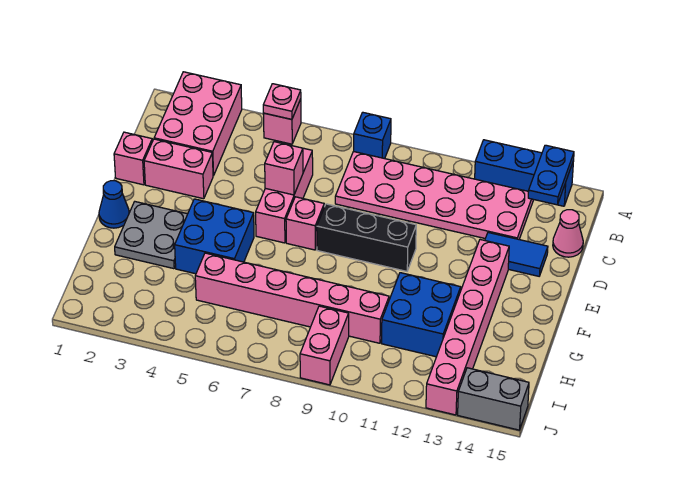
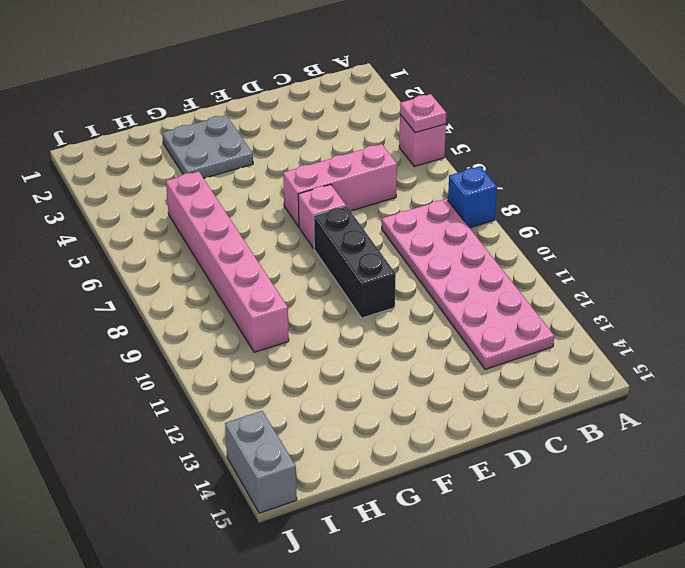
none -> pink 2x3 brick [154,72,242,176]
none -> blue 1x3 brick [475,140,574,206]
none -> pink 1x1 cone [553,210,583,257]

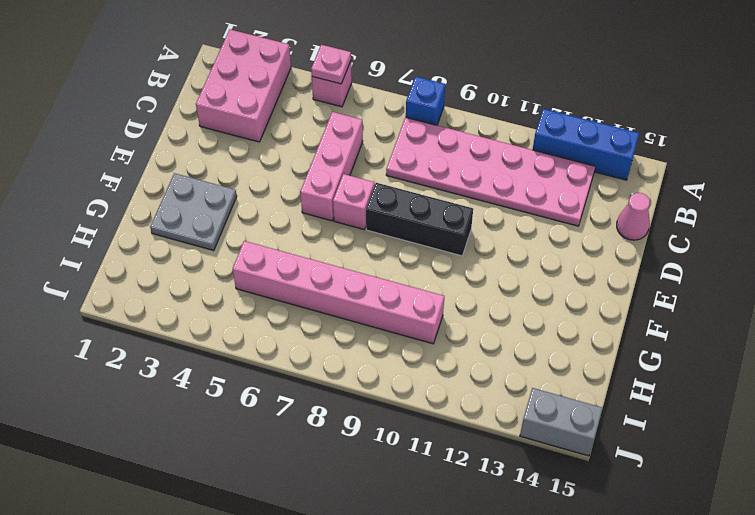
none -> pink 1x1 brick [114,132,152,185]
none -> pink 1x2 brick [144,139,213,199]
none -> blue 1x2 tile [485,233,548,276]

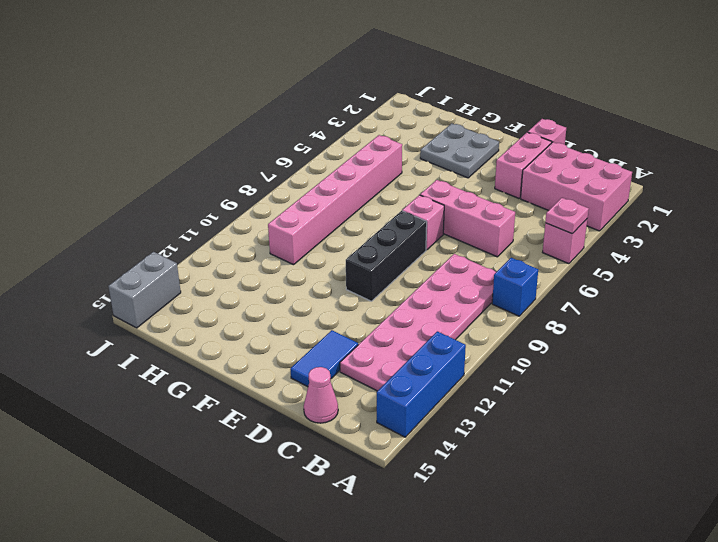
none -> pink 1x6 brick [426,240,509,415]
none -> blue 1x1 cone [99,181,129,228]
none -> blue 2x2 brick [175,199,254,274]

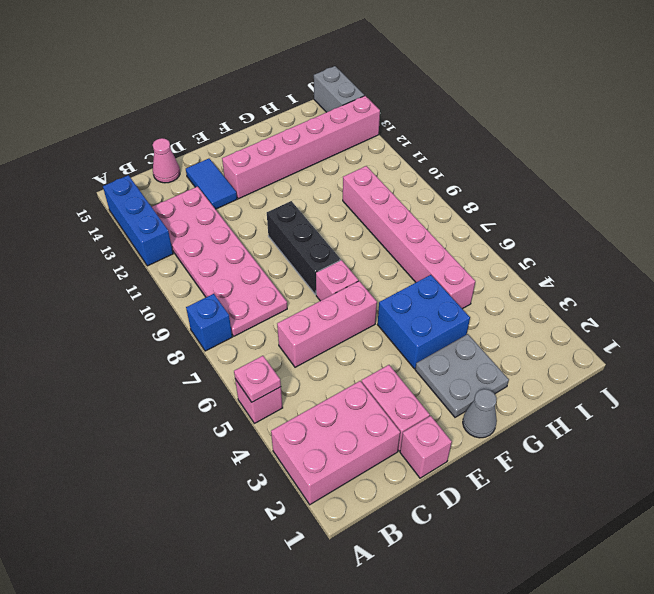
grey 1x1 cone [463,389,497,438] -> blue 1x1 cone [99,181,129,228]
none -> blue 2x2 brick [382,273,461,357]
none -> pink 1x2 brick [300,306,349,385]
none -> blue 1x2 plate [528,145,574,205]

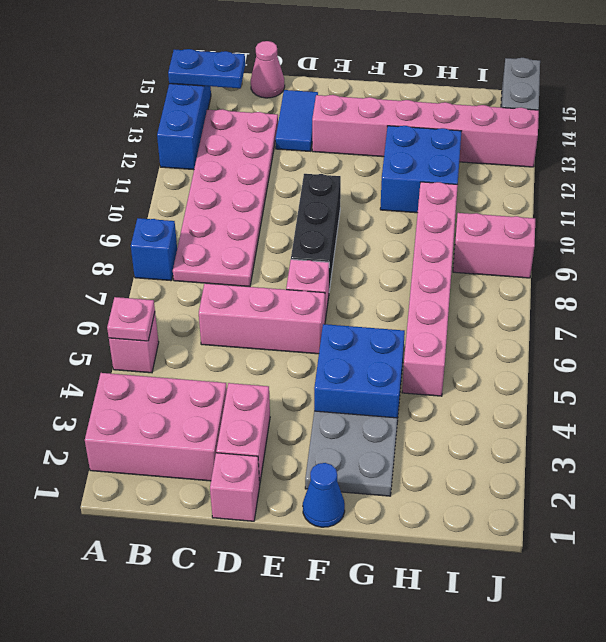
none -> pink 1x1 brick [265,142,303,195]

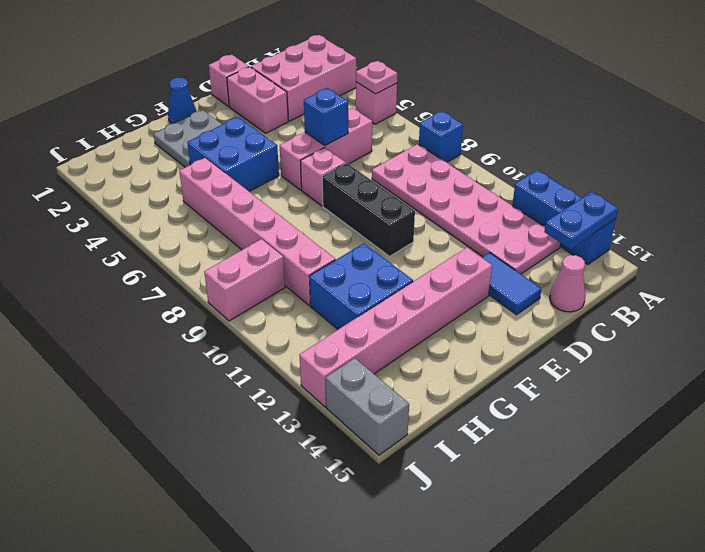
blue 1x1 brick [304,88,348,146] -> pink 1x1 brick [265,142,303,195]

